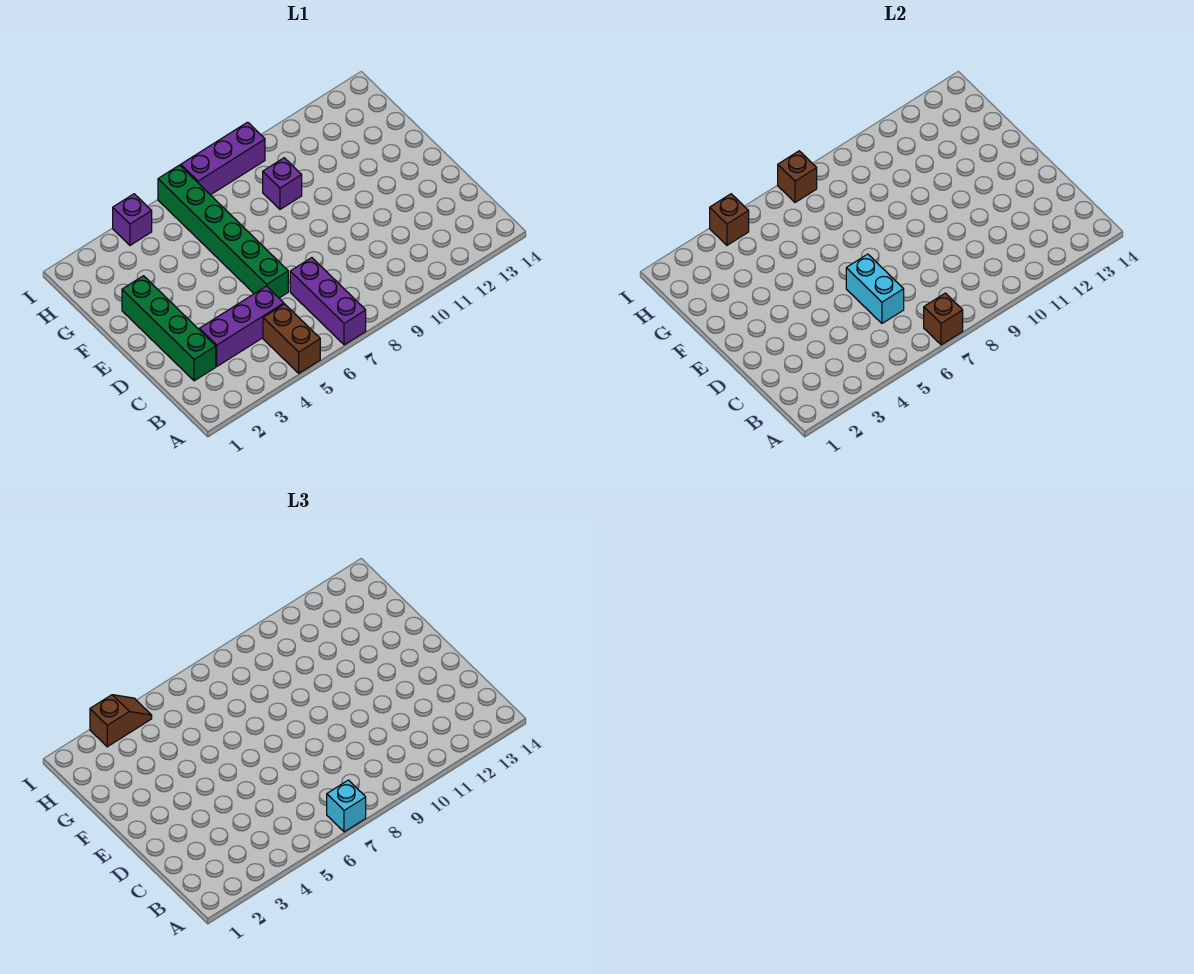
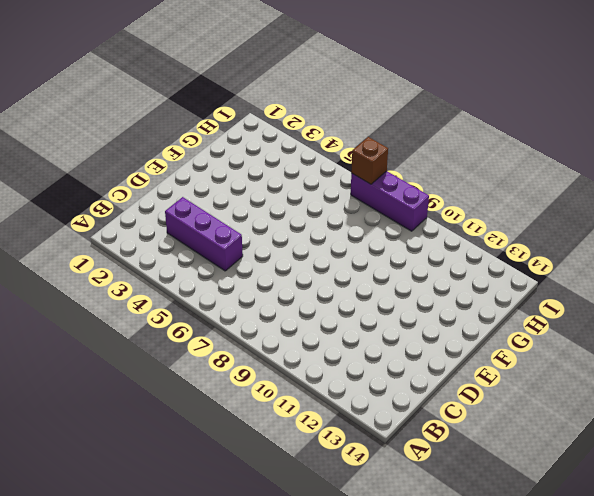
none -> brown 1x2 brick [263,304,320,373]
none -> purple 1x3 brick [290,258,366,345]
none -> green 1x4 brick [122,276,216,381]

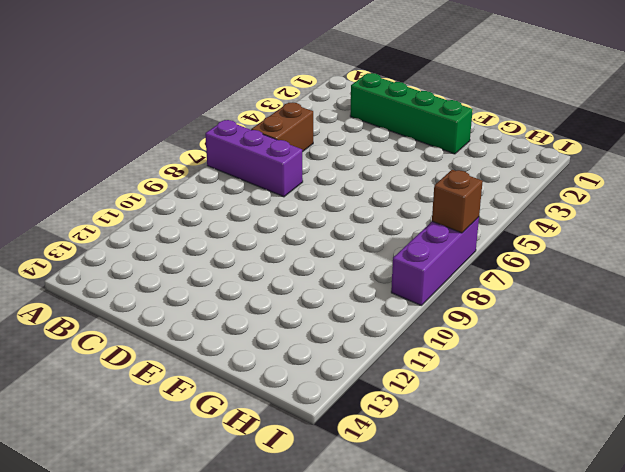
brown 1x2 brick [251,102,313,152] -> brown 1x2 brick turned to [263,304,320,373]
none -> purple 1x3 brick [199,286,284,366]
none -> green 1x6 brick [158,165,288,298]
none -> purple 1x1 brick [263,158,302,209]

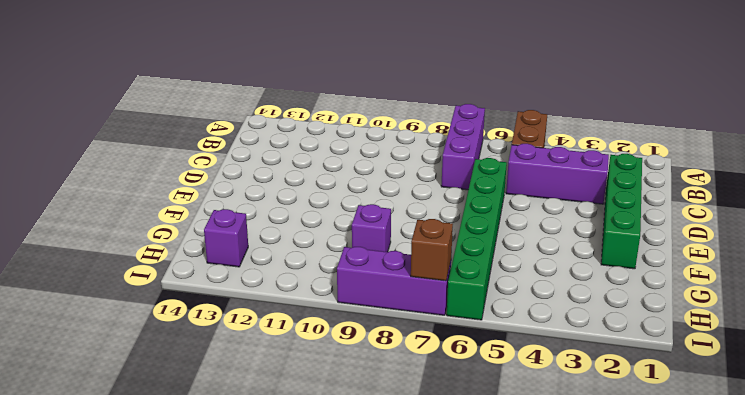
purple 1x1 brick [204,209,248,267] -> purple 1x1 brick moved to [113,194,152,245]
none -> brown 1x1 brick [924,293,963,345]
none -> cyan 1x2 brick [846,254,904,323]
none -> brown 1x1 brick [710,194,749,245]

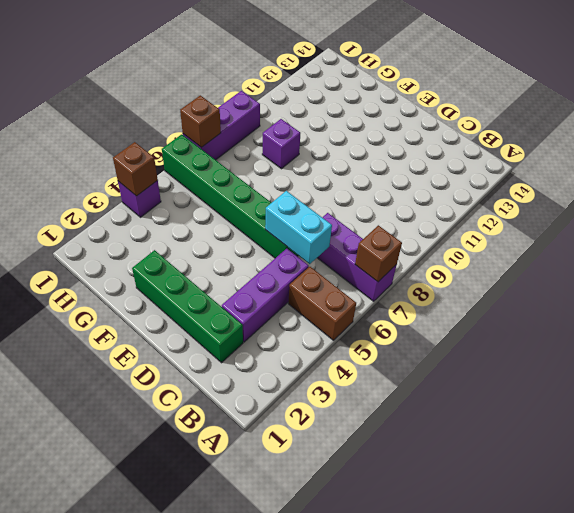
none -> cyan 1x1 brick [327,780,366,832]
none -> brown 1x2 slope [90,695,152,747]

